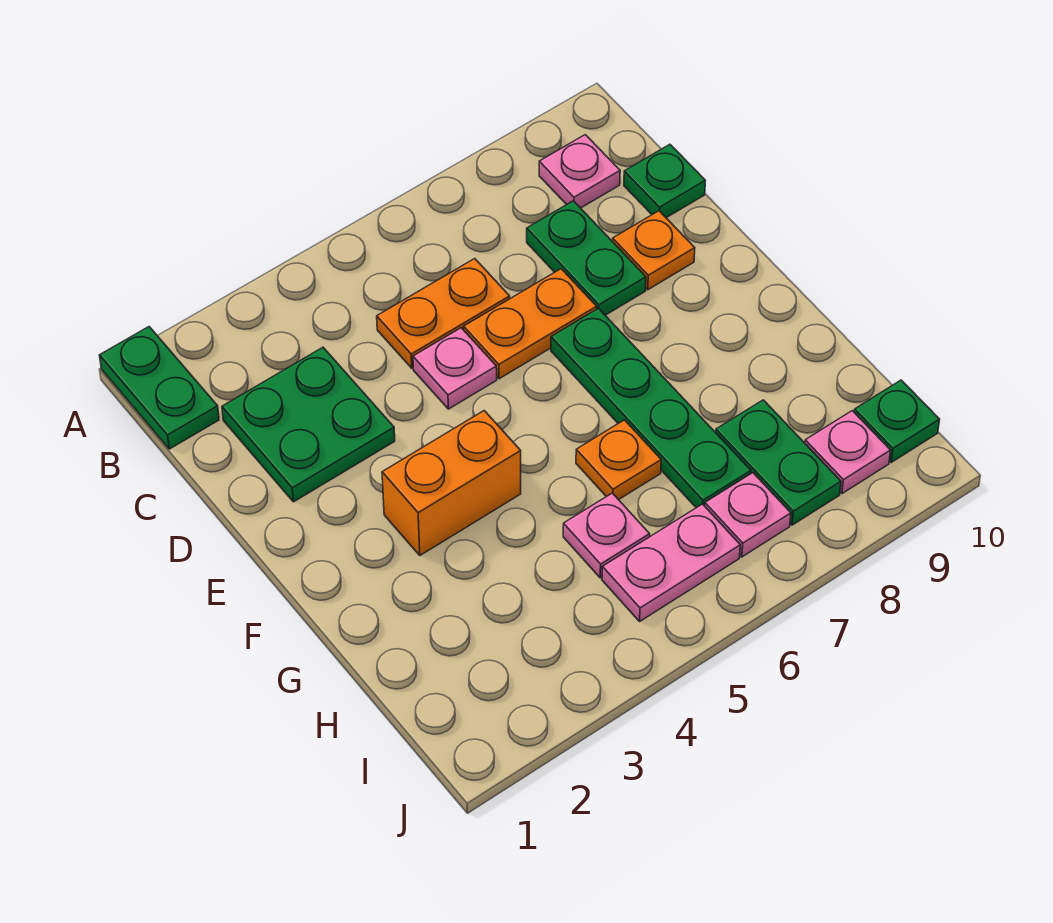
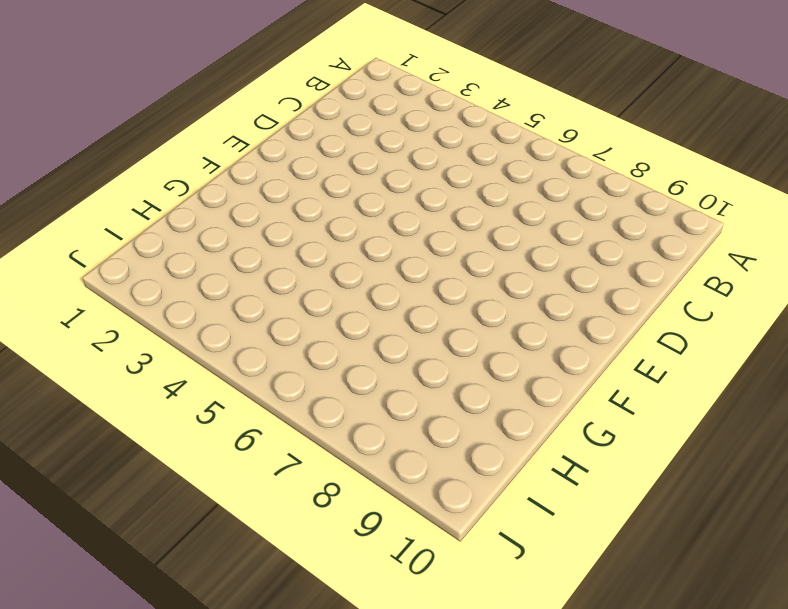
none -> green 1x2 plate [100,327,219,449]
none -> pink 1x1 plate [539,135,620,208]
none -> green 2x2 plate [222,347,395,502]

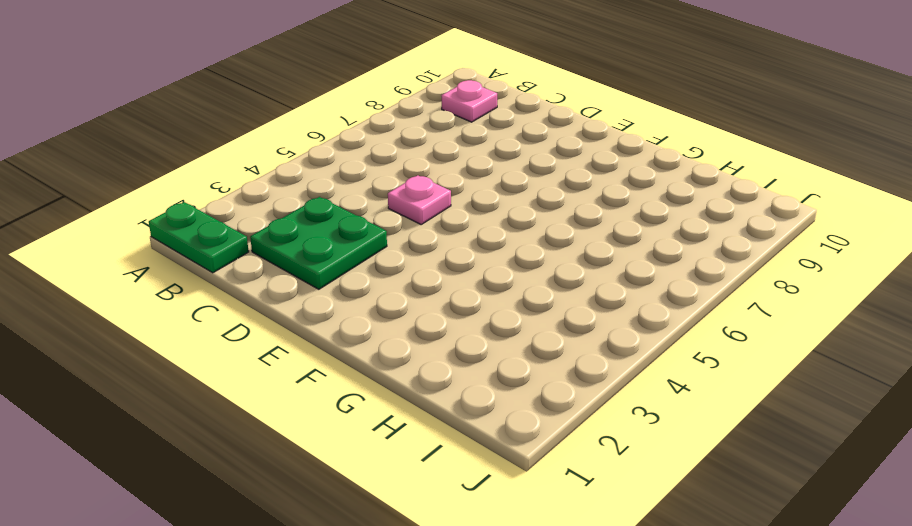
none -> orange 1x2 plate [377,259,510,368]
none -> green 1x2 plate [527,201,646,315]
none -> green 1x1 plate [624,144,705,218]

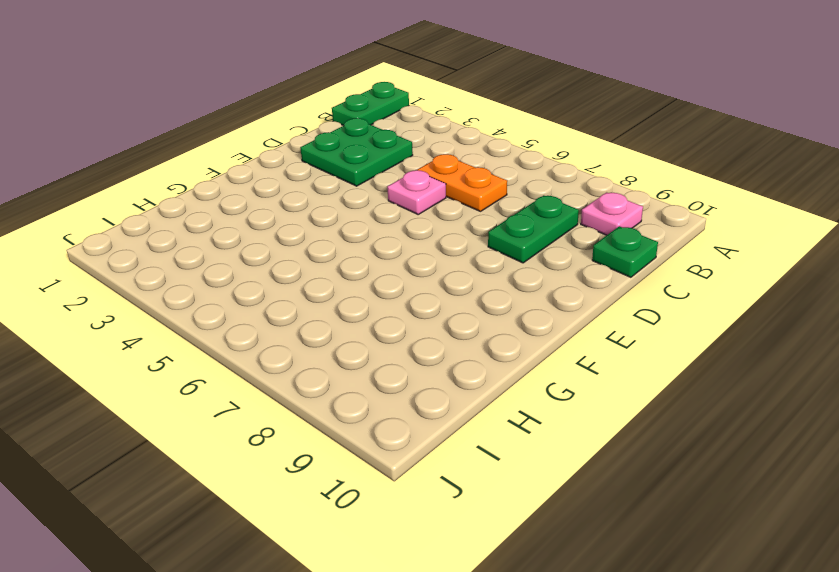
none -> orange 1x2 plate [464,269,597,379]
none -> orange 1x1 plate [613,211,695,290]
none -> green 1x4 plate [551,308,751,508]

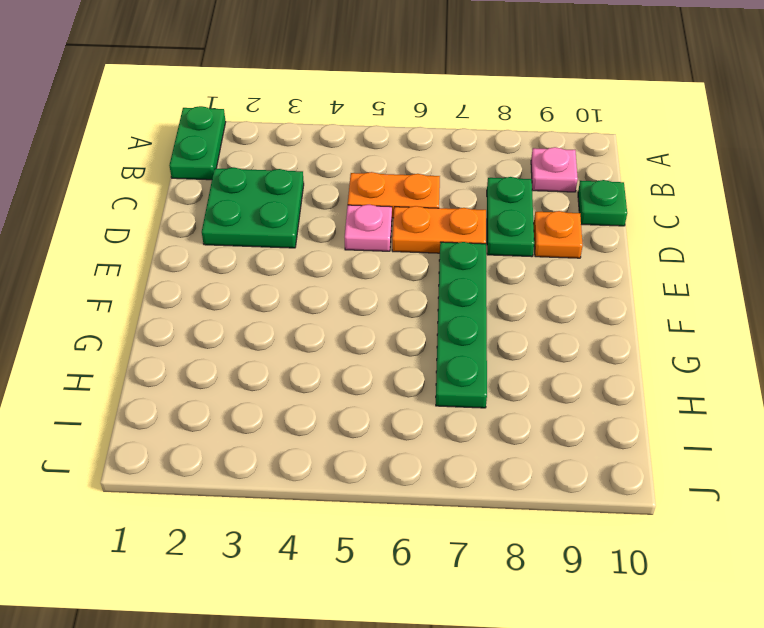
none -> orange 1x2 brick [382,411,521,555]
none -> orange 1x1 plate [576,420,661,500]
none -> pink 1x1 plate [563,493,650,578]

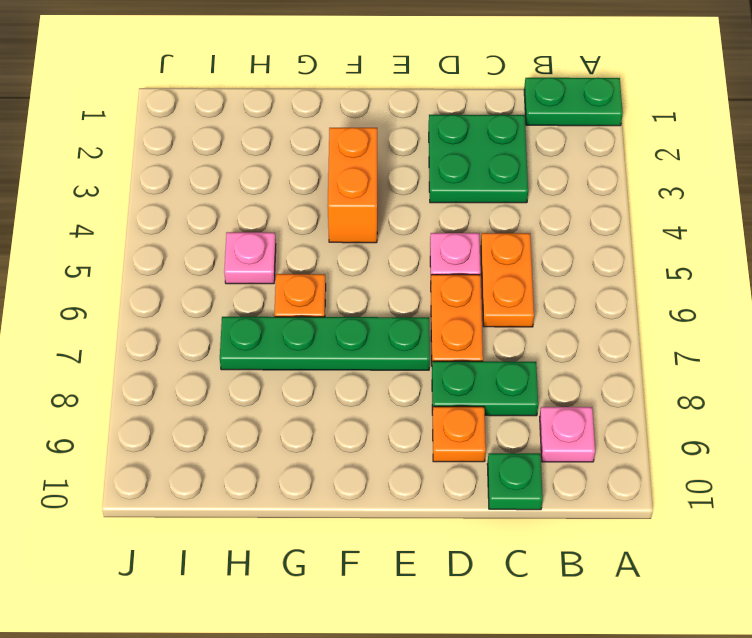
none -> green 1x2 plate [716,400,841,525]
none -> pink 1x2 plate [602,504,740,621]
none -> pink 1x1 plate [705,473,791,557]

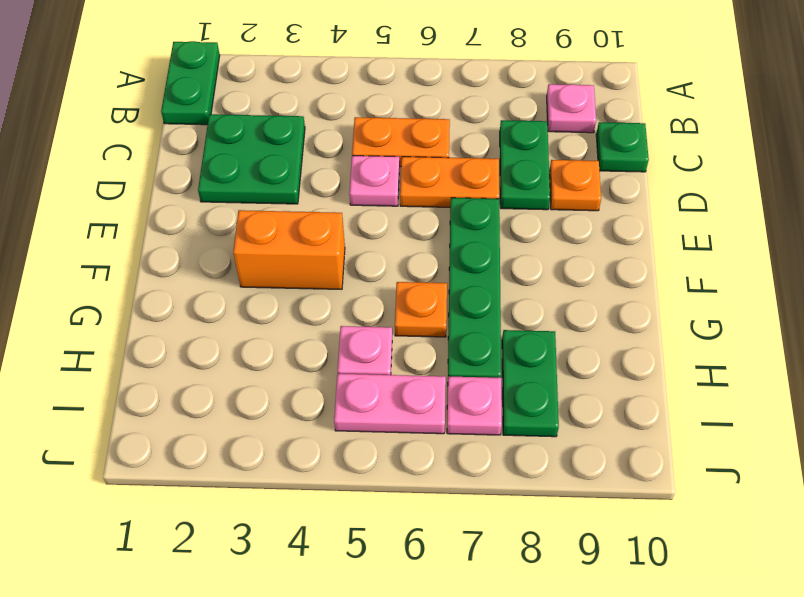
none -> pink 1x1 plate [805,411,891,494]
none -> green 1x1 plate [854,380,940,462]

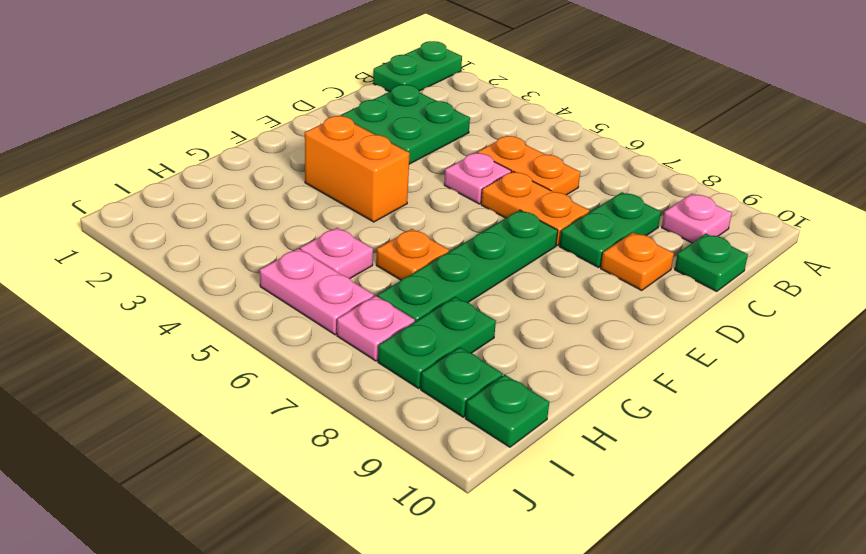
green 1x1 plate [421,347,503,417] -> pink 1x1 plate [805,411,891,494]

